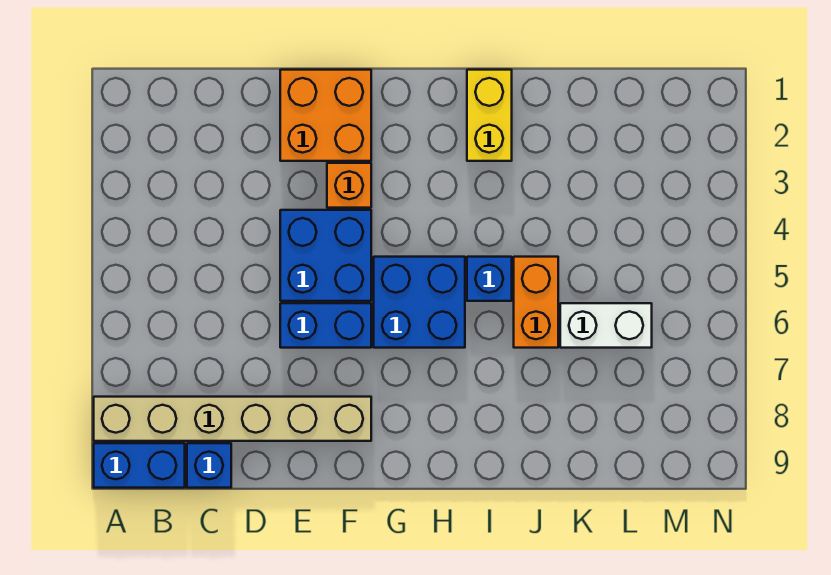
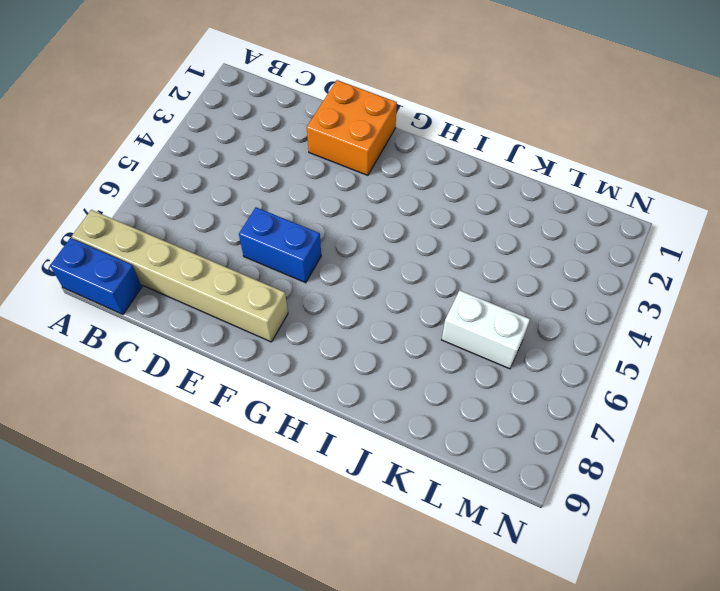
none -> blue 1x1 brick [187,443,231,488]
none -> blue 2x2 brick [280,210,371,301]
none -> orange 1x1 brick [327,163,371,208]

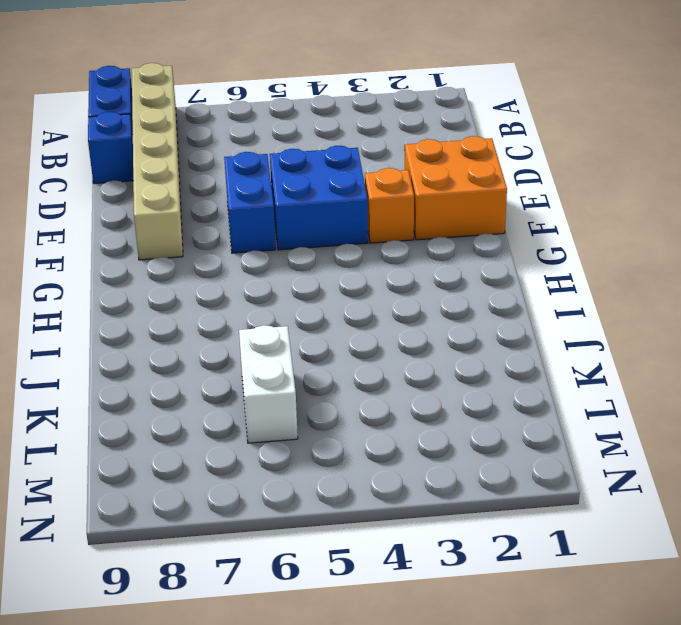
none -> blue 2x2 brick [374,257,465,348]
none -> yellow 1x2 brick [467,70,512,161]
none -> blue 1x1 brick [467,257,512,301]

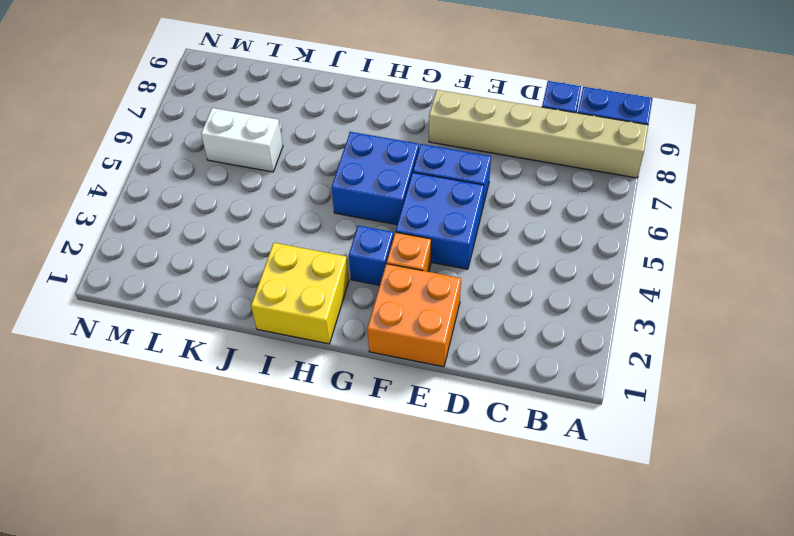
blue 1x1 brick [349,225,394,285] -> blue 1x1 brick moved to [467,257,512,301]
yellow 2x2 brick [251,243,349,344] -> yellow 1x2 brick [467,70,512,161]
none -> orange 1x2 brick [514,257,558,348]

